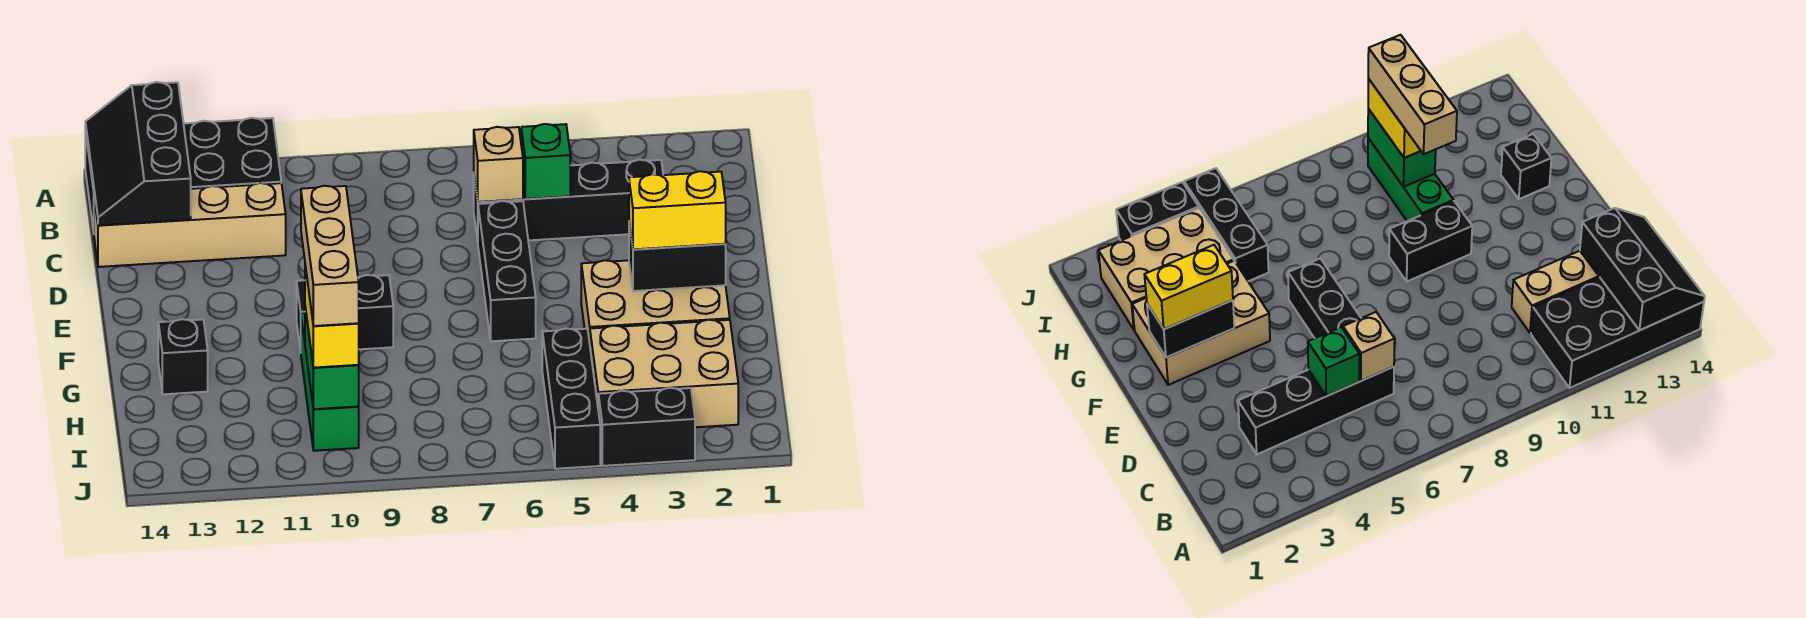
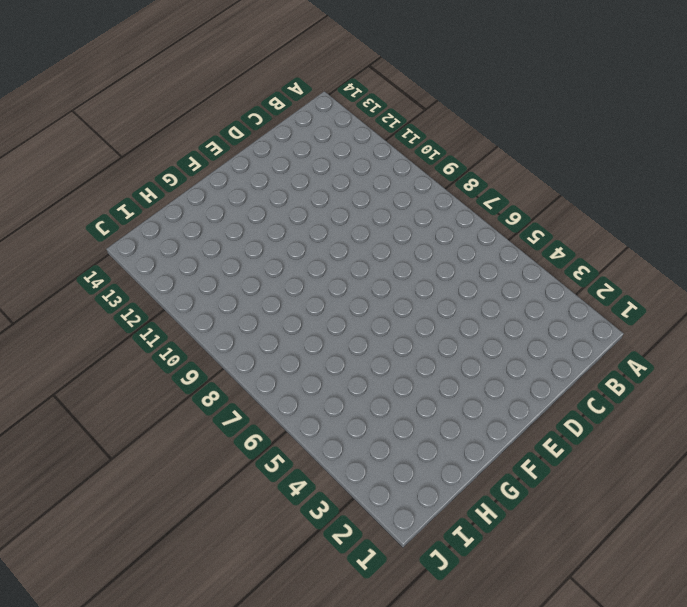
none -> black 2x4 brick [85,118,281,232]
none -> black 1x4 brick [474,160,663,241]
none -> tan 1x4 brick [94,183,286,267]

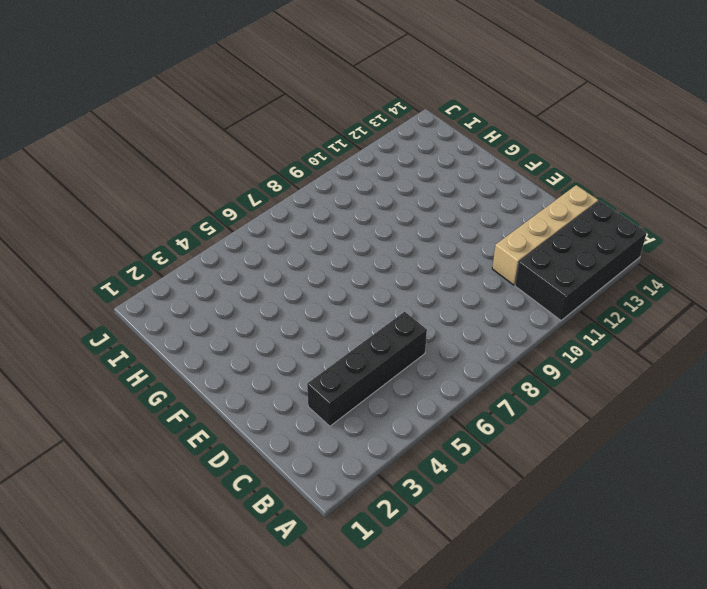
none -> black 1x3 brick [478,201,536,341]
none -> tan 2x3 brick [581,260,730,343]
none -> black 1x2 brick [297,275,393,352]

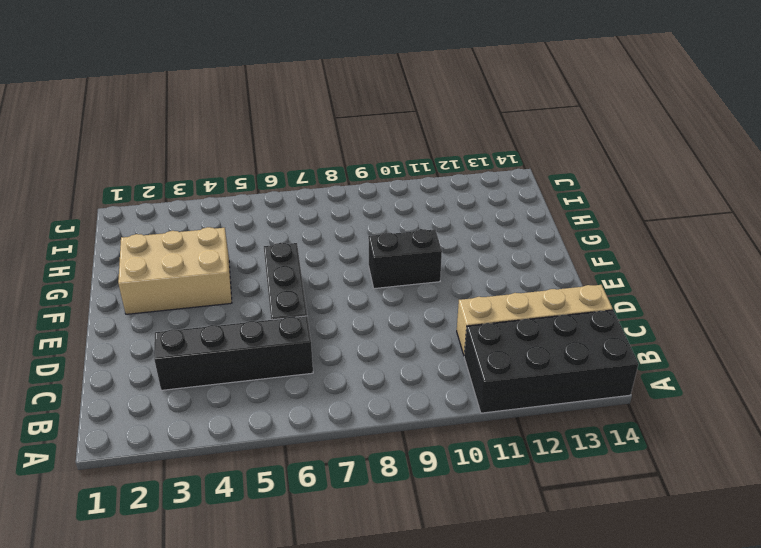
none -> green 1x3 brick [301,313,359,451]
none -> black 1x1 brick [158,319,208,394]
none -> tan 2x3 brick [590,320,738,427]

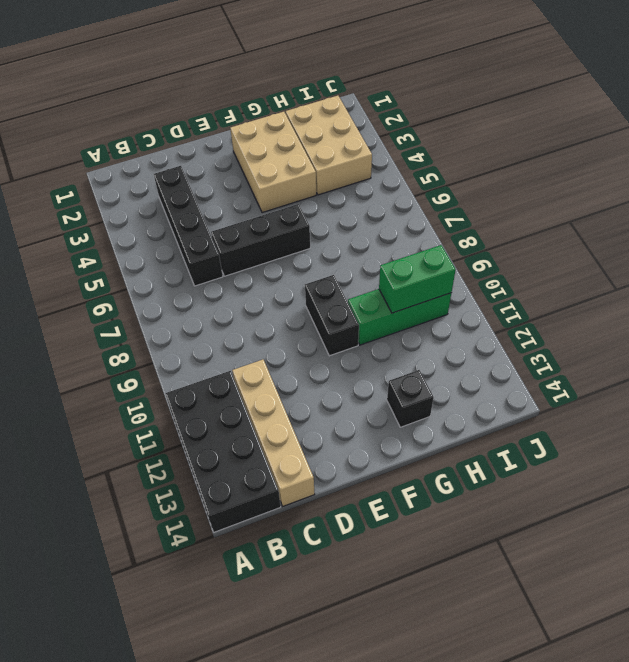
none -> black 1x3 brick [542,328,600,469]
none -> black 1x2 brick [598,388,695,466]
none -> black 2x3 slope [85,82,191,225]

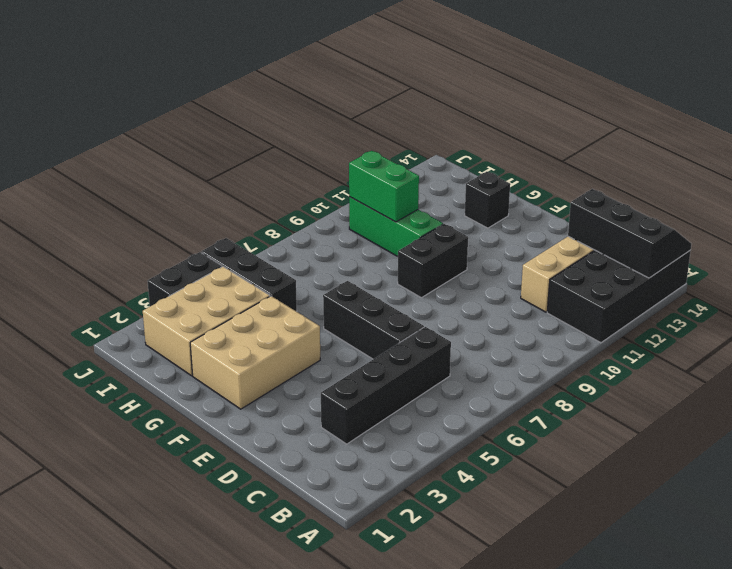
none -> green 1x1 brick [521,124,570,199]
none -> tan 1x1 brick [474,127,523,202]
none -> black 1x2 brick [629,224,726,291]

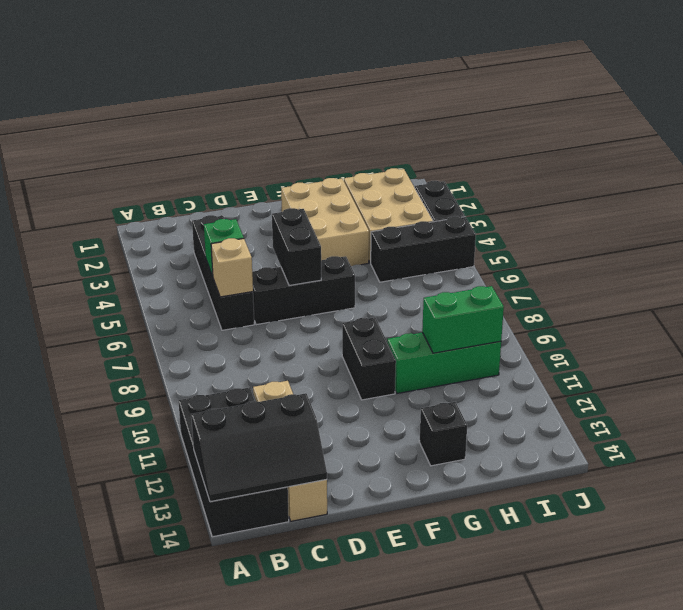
black 1x2 brick [272,208,321,286] -> black 1x2 brick moved to [629,224,726,291]
none -> yellow 1x2 brick [629,171,726,249]
none -> yellow 1x2 brick [305,266,359,368]
none -> tan 1x3 brick [301,186,359,326]

